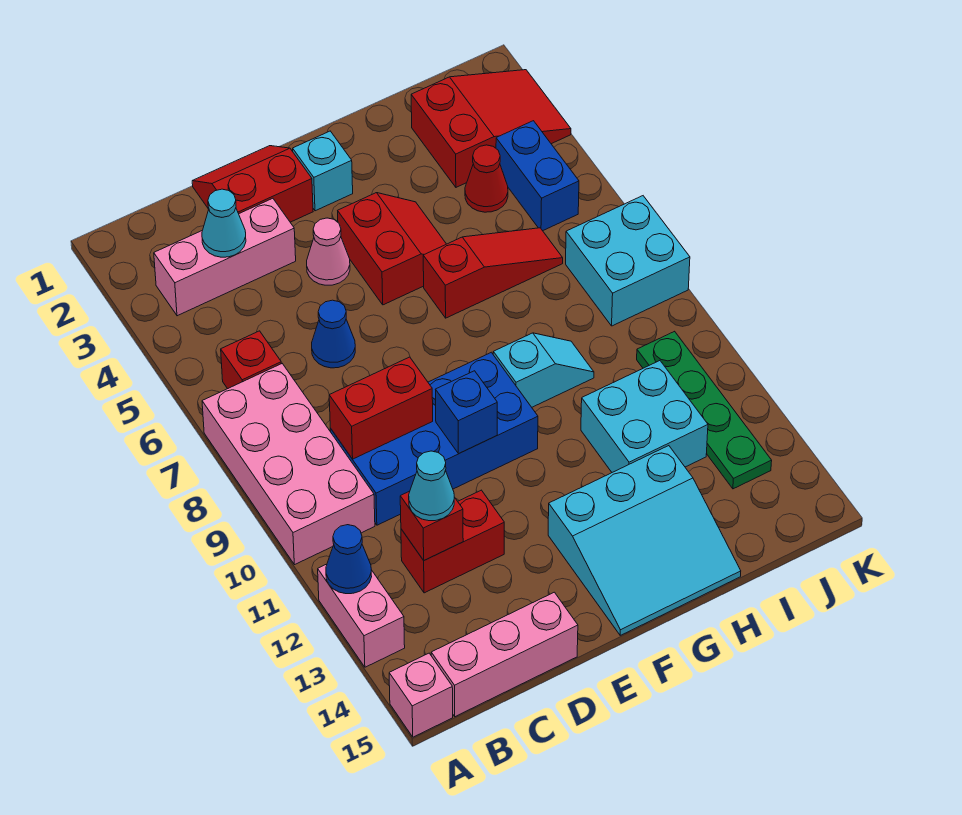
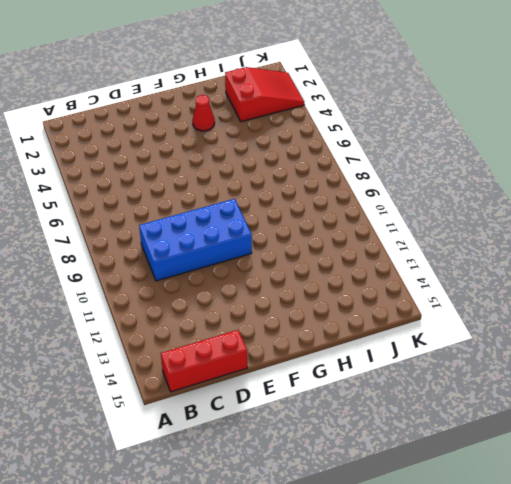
red 1x3 brick [161,330,247,392] -> pink 1x3 brick [431,592,578,717]
red 1x1 cone [192,95,215,131] -> red 1x1 cone moved to [465,145,508,212]
none -> pink 2x4 brick [202,364,375,565]
none -> pink 1x2 brick [318,564,405,667]
none -> pink 1x1 brick [389,653,453,737]

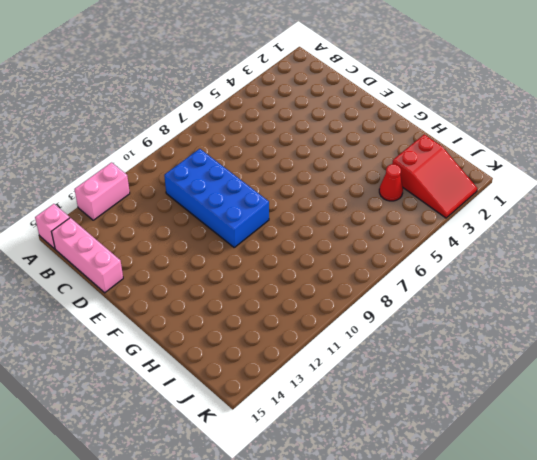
none -> pink 2x4 brick [202,364,375,565]
none -> pink 1x3 brick [154,198,296,316]
none -> red 1x1 brick [221,331,281,389]

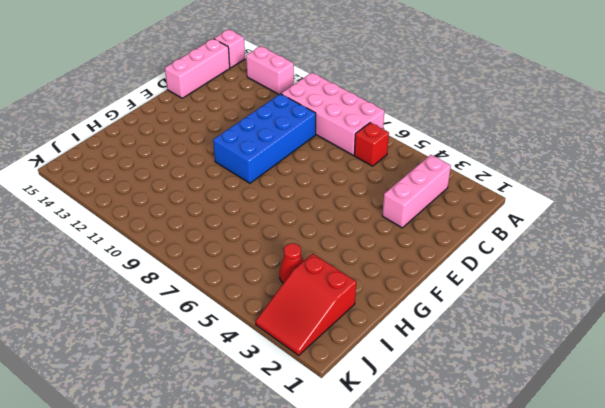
none -> red 1x2 brick [401,490,504,593]
none -> red 2x2 slope [192,146,313,222]
none -> blue 1x1 cone [312,300,355,368]

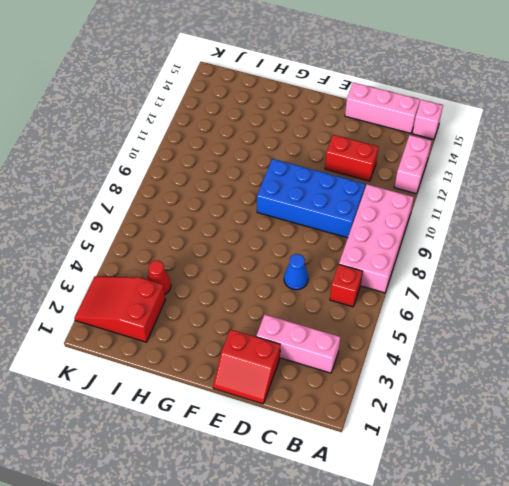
none -> pink 1x1 cone [307,218,350,285]
none -> cyan 1x1 brick [293,131,353,211]
none -> red 2x2 slope [338,193,446,305]

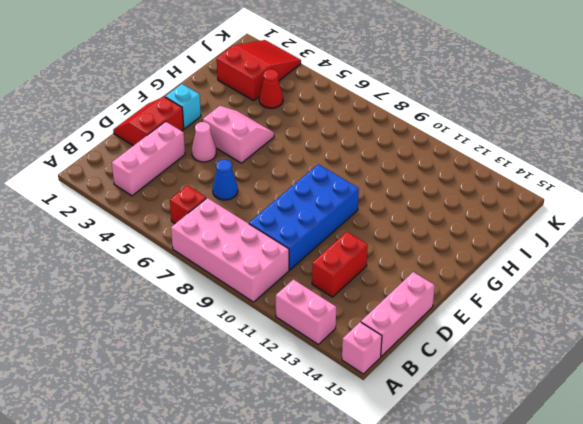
pink 2x2 slope [203,106,274,163] -> red 2x2 slope [338,193,446,305]
none -> cyan 3x3 slope [548,446,741,635]
none -> red 1x3 slope [423,228,563,318]
none -> cyan 1x2 slope [493,333,594,407]

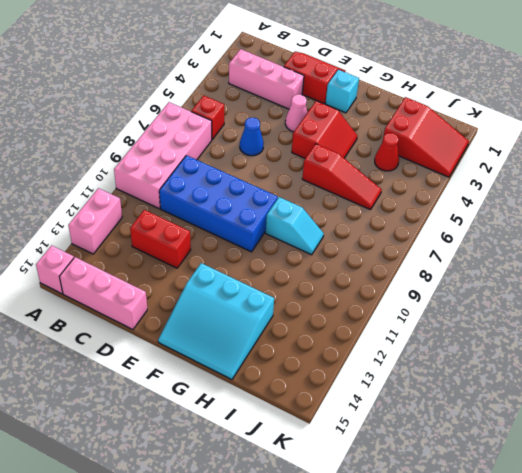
none -> cyan 2x2 brick [581,361,708,472]
none -> blue 1x2 brick [496,121,579,231]
none -> cyan 2x2 brick [566,196,690,326]

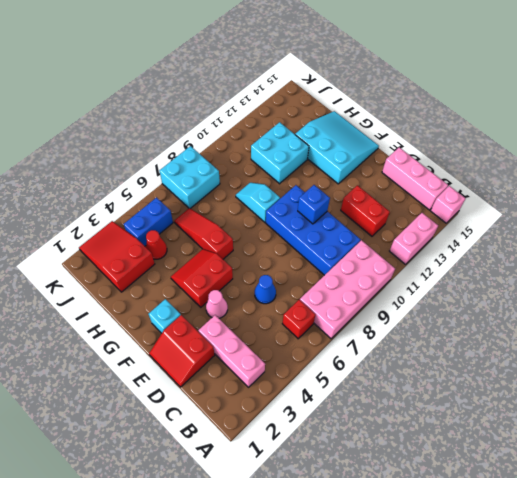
none -> green 1x4 plate [637,331,772,489]
none -> blue 1x1 cone [326,525,372,594]
none -> cyan 1x1 cone [202,189,246,257]

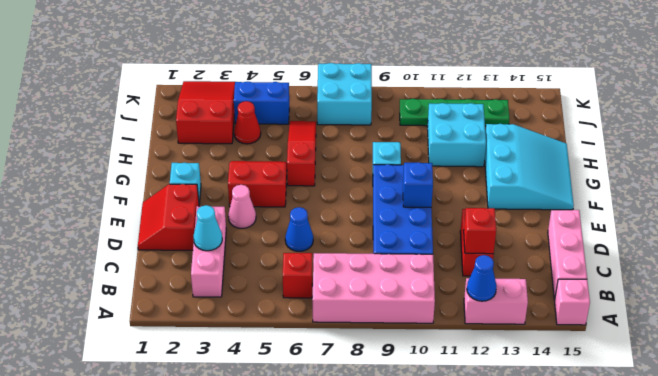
none -> red 1x2 brick [329,357,433,459]
none -> cyan 1x1 cone [409,451,454,521]

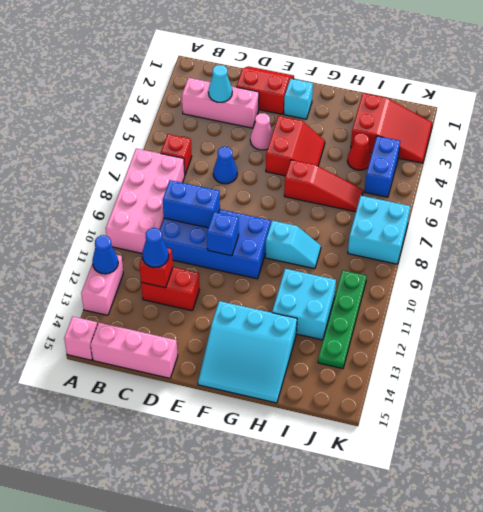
blue 1x2 brick [163,180,220,228] -> red 1x2 brick [329,357,433,459]
blue 1x1 cone [142,228,169,267] -> cyan 1x1 cone [409,451,454,521]

